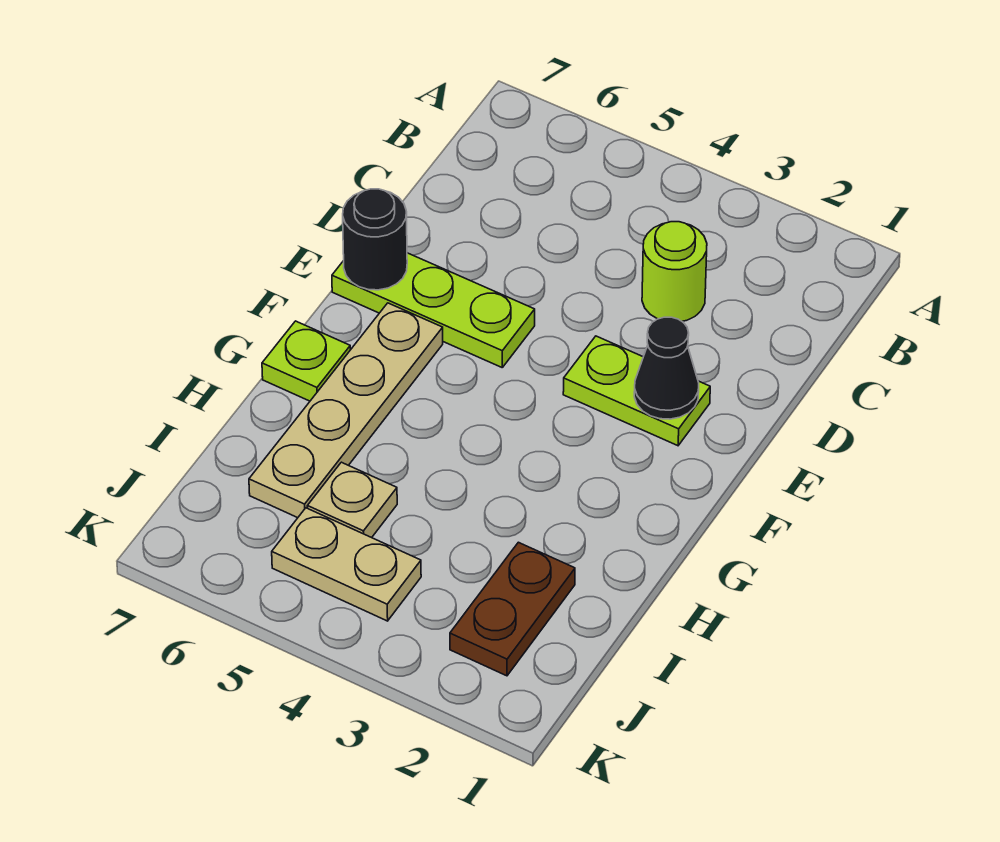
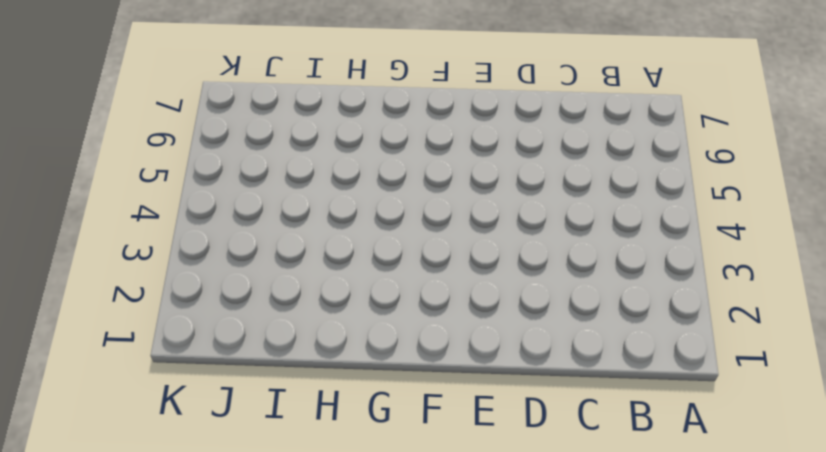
none -> lime 1x1 round brick [642,222,707,321]
none -> lime 1x2 plate [563,336,710,446]

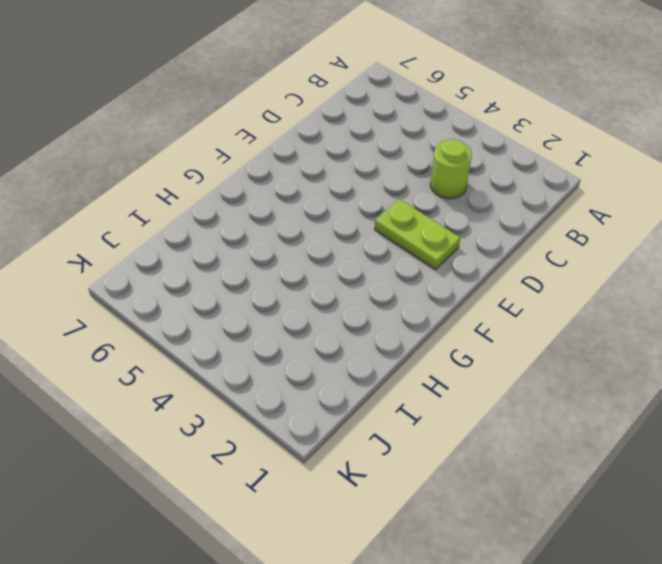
none -> lime 1x3 plate [332,253,535,367]
none -> tan 1x4 plate [249,303,443,518]

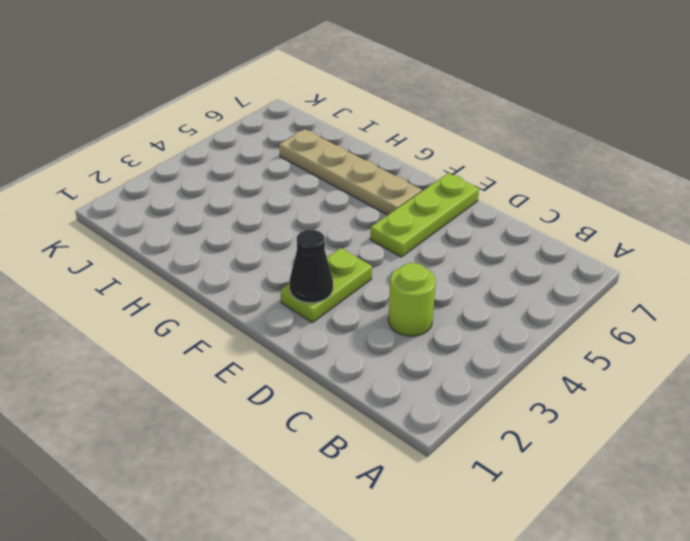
none -> lime 1x1 plate [262,321,350,401]
none -> brown 1x2 plate [450,542,575,676]

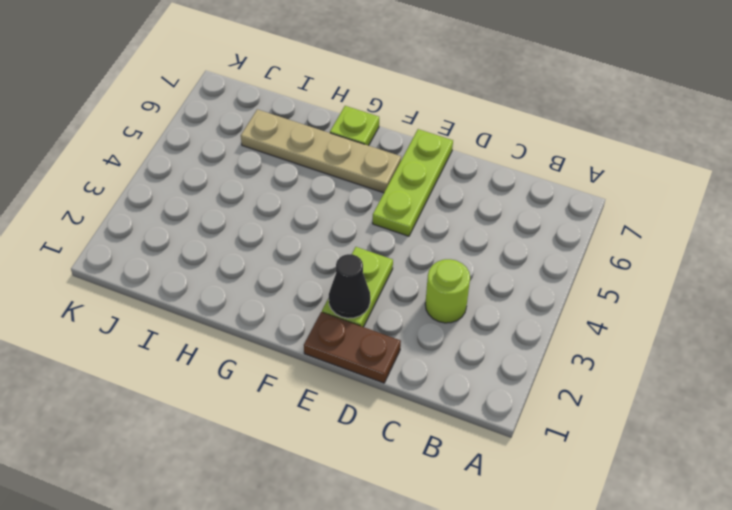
brown 1x2 plate [304,312,401,383] -> brown 1x2 plate moved to [450,542,575,676]
none -> tan 1x1 plate [307,462,397,538]
none -> tan 1x2 plate [272,508,421,621]

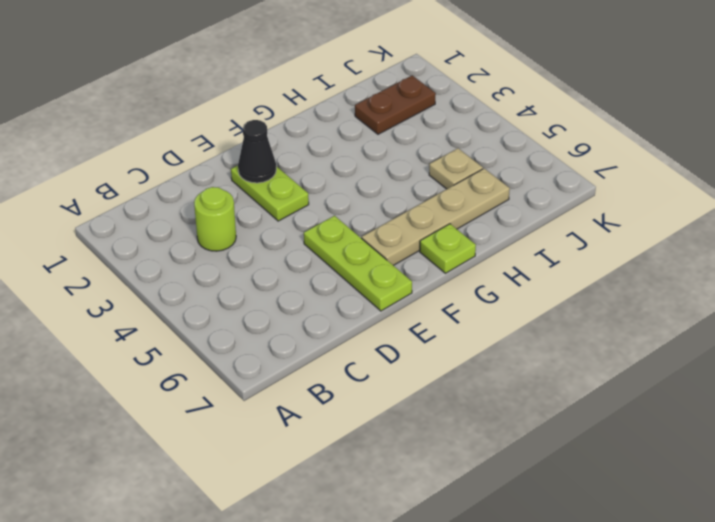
none -> tan 1x2 plate [272,508,421,621]
none -> black 1x1 round brick [343,189,407,290]

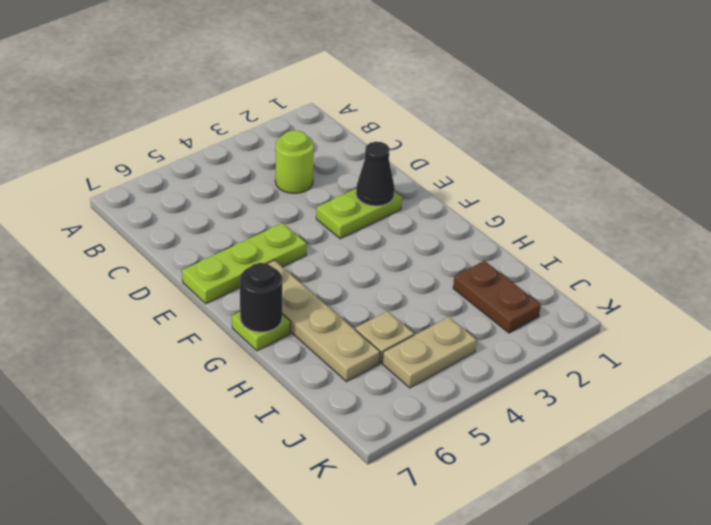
black 1x1 round brick [240,263,282,332] -> black 1x1 round brick moved to [343,189,407,290]

